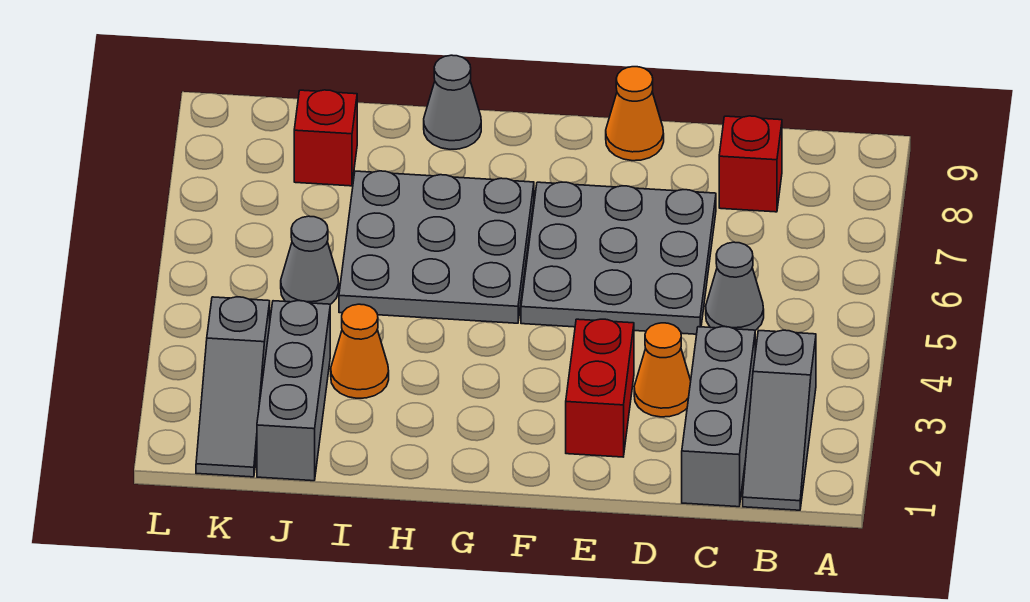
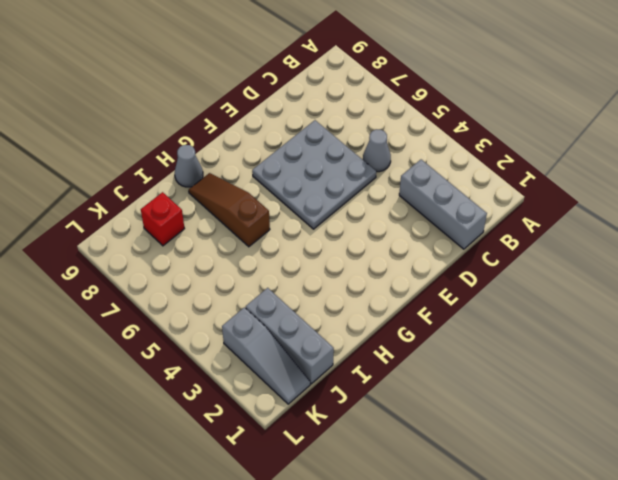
brown 1x3 slope [189,173,270,247] -> grey 3x3 plate [339,171,534,323]
none -> grey 1x3 slope [743,330,816,510]
none -> red 1x1 brick [719,116,782,212]
none -> orange 1x1 cone [634,323,691,417]

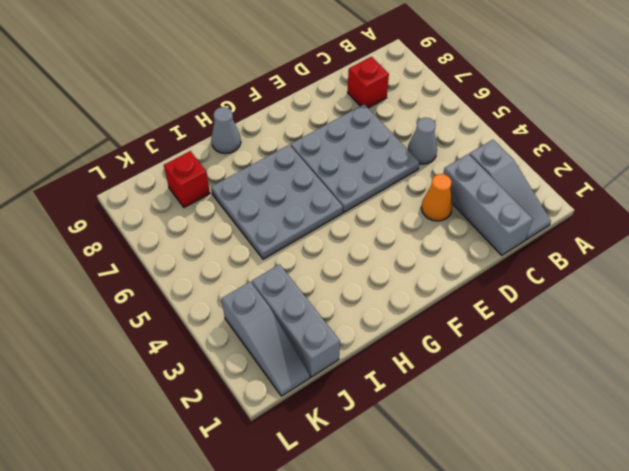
none -> red 1x2 brick [566,319,634,457]
none -> orange 1x1 cone [606,67,664,161]
none -> orange 1x1 cone [331,304,389,398]

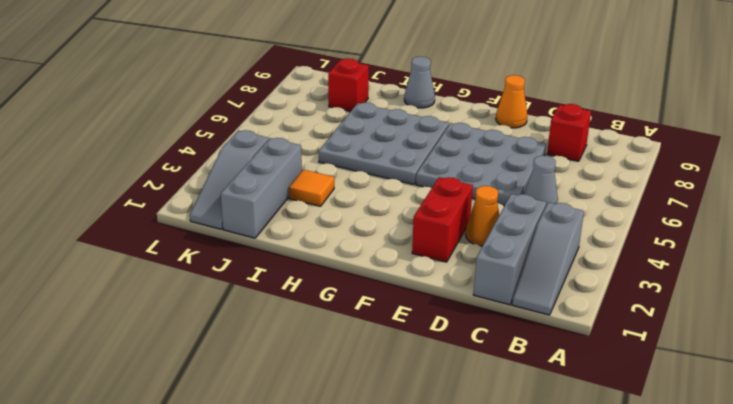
orange 1x1 tile [289,170,334,206] -> orange 1x1 cone [331,304,389,398]
none -> grey 1x1 cone [281,216,339,304]

